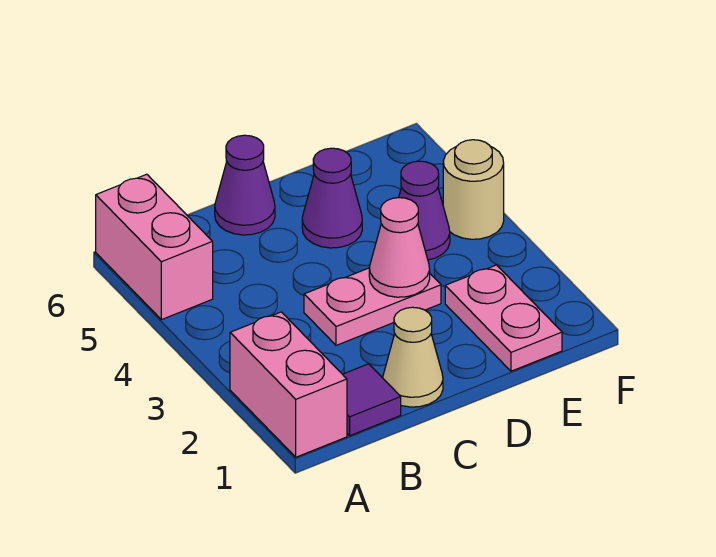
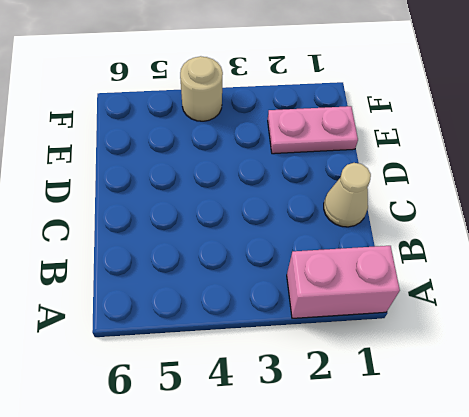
none -> pink 1x2 brick [96,174,213,320]
none -> purple 1x1 tile [343,364,401,436]

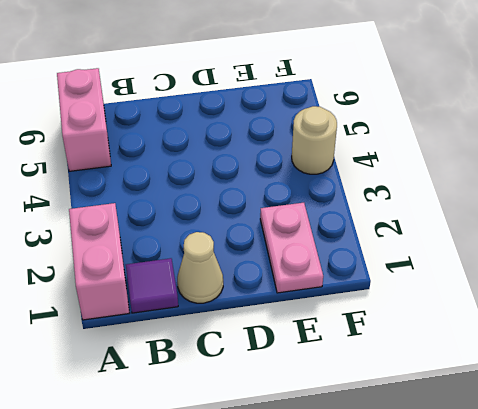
none -> pink 1x2 plate [304,268,441,345]
none -> purple 1x1 cone [215,135,275,235]

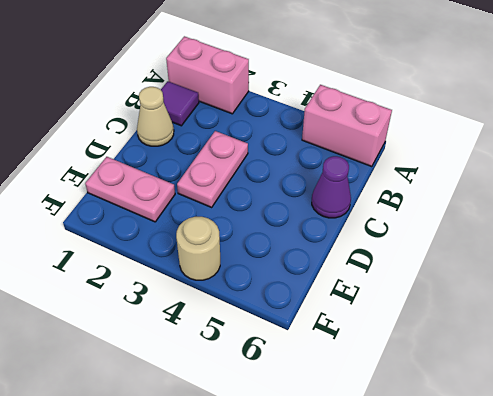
none -> purple 1x1 cone [302,148,362,248]
none -> purple 1x1 cone [399,161,450,260]

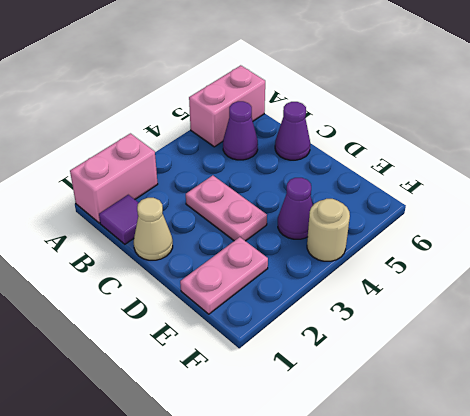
purple 1x1 cone [223,101,258,160] -> purple 1x1 cone moved to [302,148,362,248]
none -> pink 1x1 cone [369,198,430,297]

